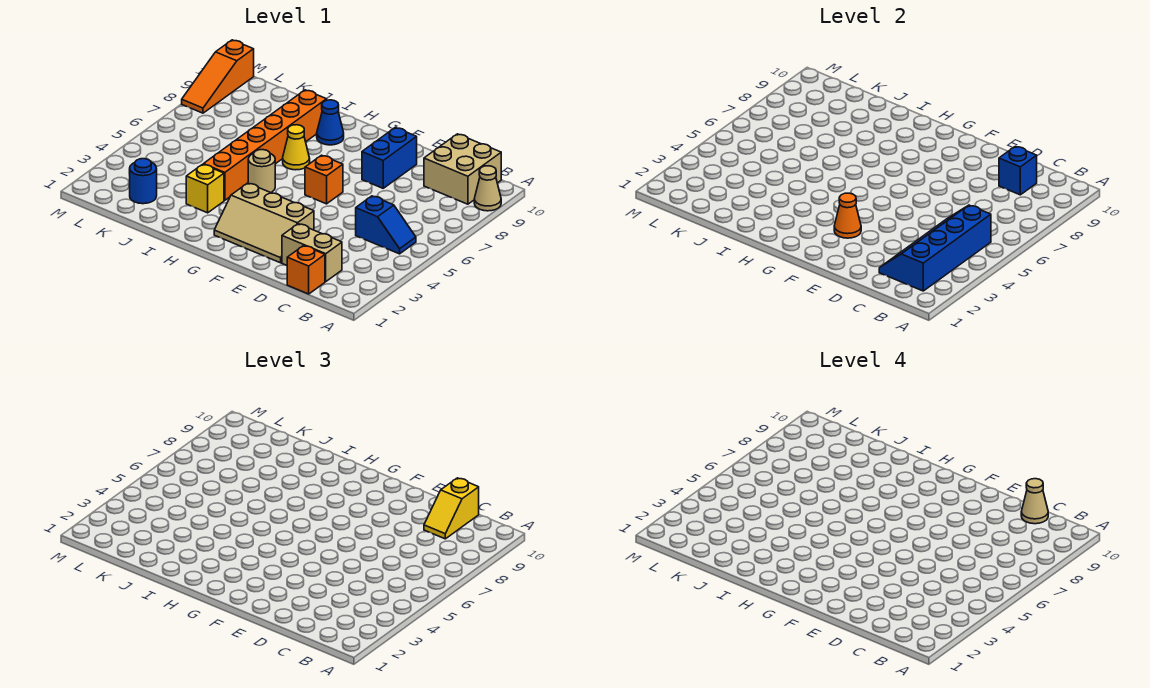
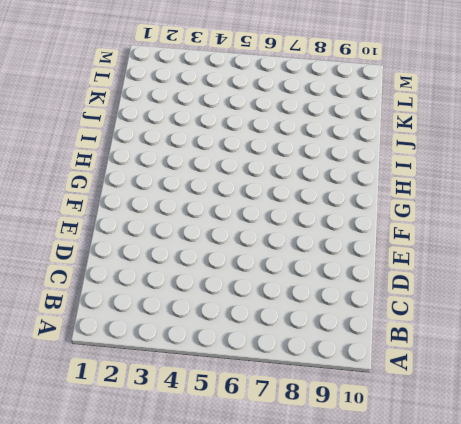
none -> tan 1x1 cone [474,166,501,211]
none -> blue 1x2 slope [356,196,416,254]
none -> tan 2x2 brick [424,134,501,204]

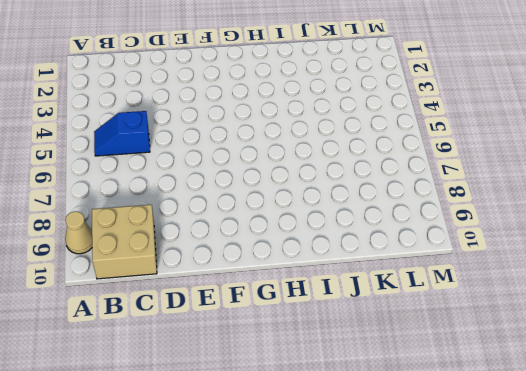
none -> orange 1x1 brick [287,246,325,294]
none -> tan 1x2 brick [282,224,342,282]
none -> tan 2x3 slope [214,183,314,263]

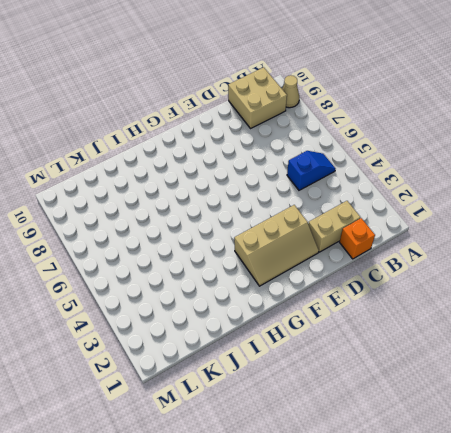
none -> blue 1x2 brick [362,128,417,188]
none -> orange 1x1 brick [305,155,343,204]
none -> tan 1x1 round brick [248,150,275,193]

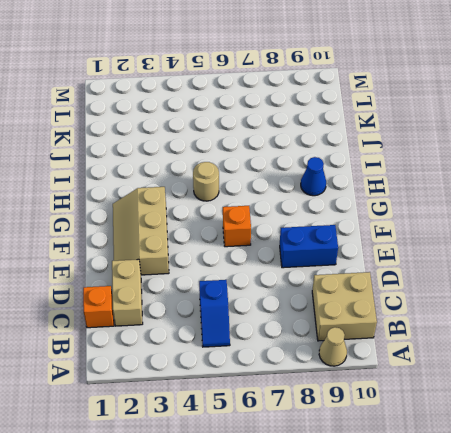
none -> yellow 1x1 cone [283,125,310,170]
none -> yellow 1x1 brick [186,164,224,213]
none -> orange 1x6 brick [203,90,327,200]

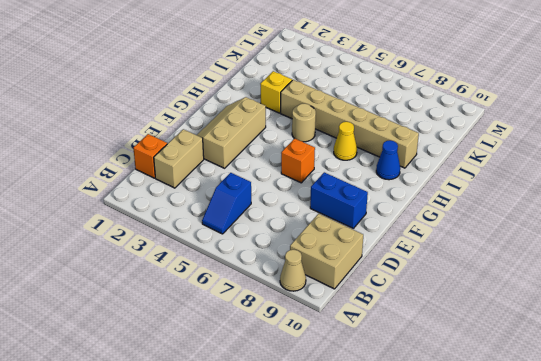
tan 1x6 brick [281,80,419,168] -> orange 1x6 brick [203,90,327,200]
none -> blue 1x1 round brick [129,159,157,204]
none -> orange 1x3 slope [182,40,254,113]
none -> blue 2x4 slope [879,205,991,291]

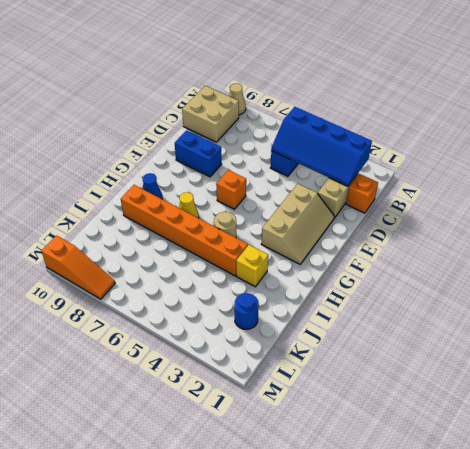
none -> blue 1x1 brick [999,146,1037,195]
none -> orange 1x1 cone [834,193,861,238]
none -> yellow 1x2 slope [424,478,479,539]

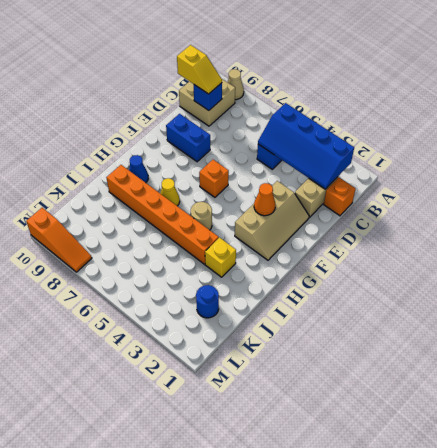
none -> tan 1x1 cone [1021,479,1048,524]

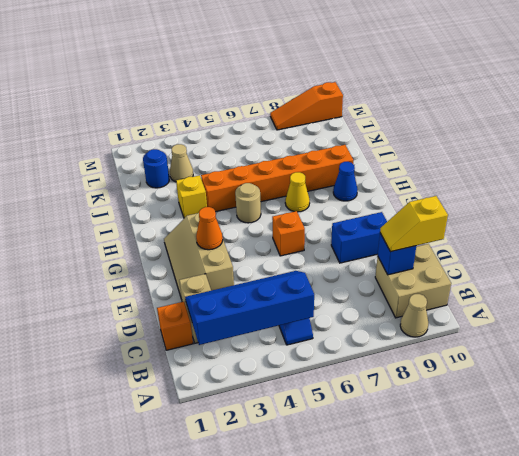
tan 1x1 cone [170,144,193,182] -> tan 1x1 cone moved to [1021,479,1048,524]

